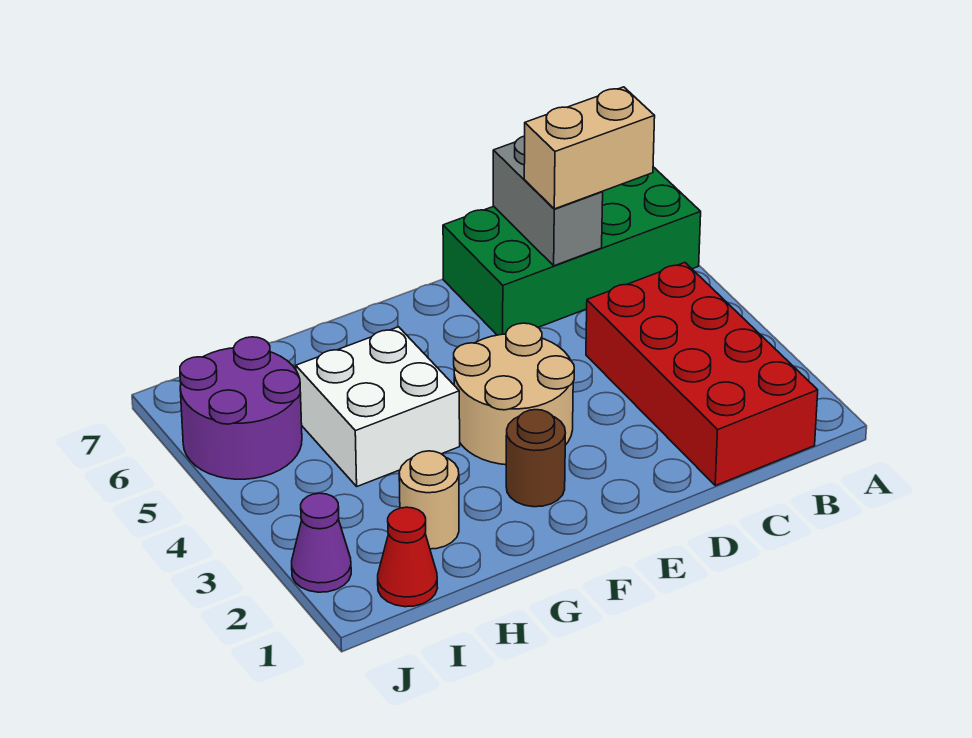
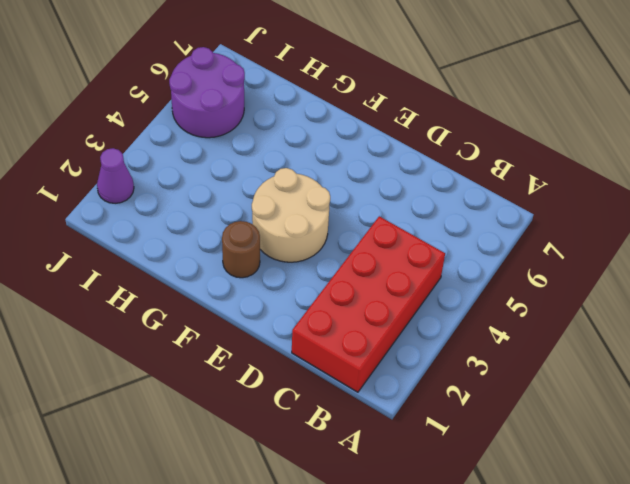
none -> green 2x4 brick [443,167,701,335]
none -> white 2x2 brick [296,327,460,486]

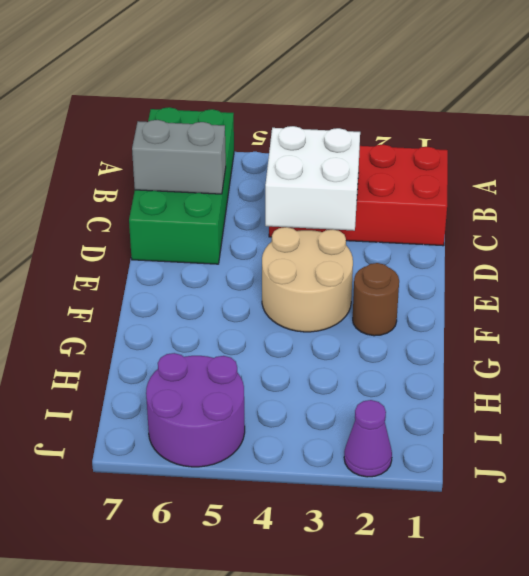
white 2x2 brick [265,126,360,231] -> white 2x2 brick moved to [296,327,460,486]
none -> tan 1x1 round brick [399,451,459,549]
none -> red 1x1 cone [378,507,437,607]

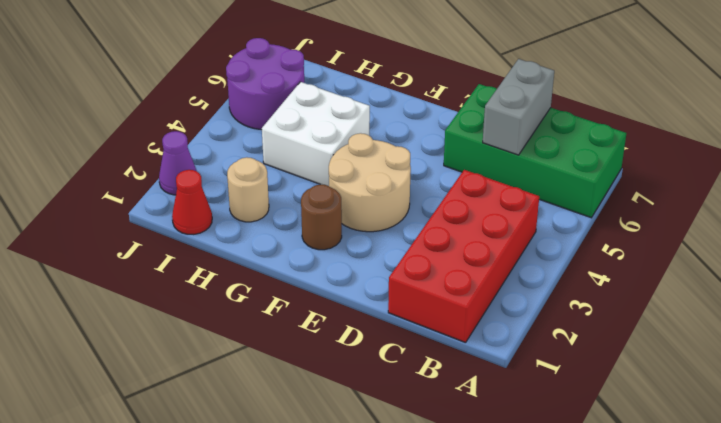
none -> tan 1x2 brick [524,87,655,209]

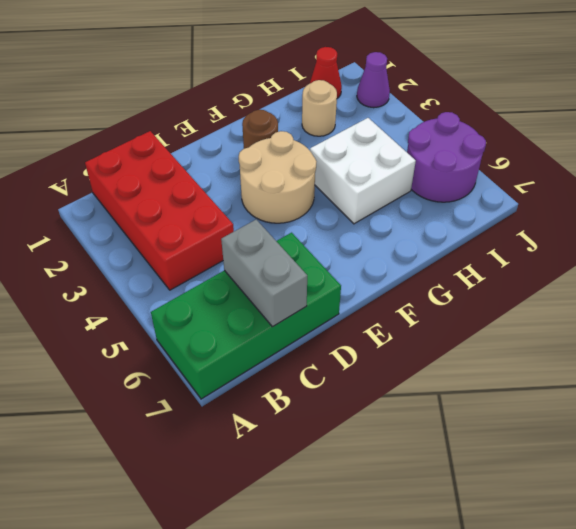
none -> tan 1x2 brick [524,87,655,209]

